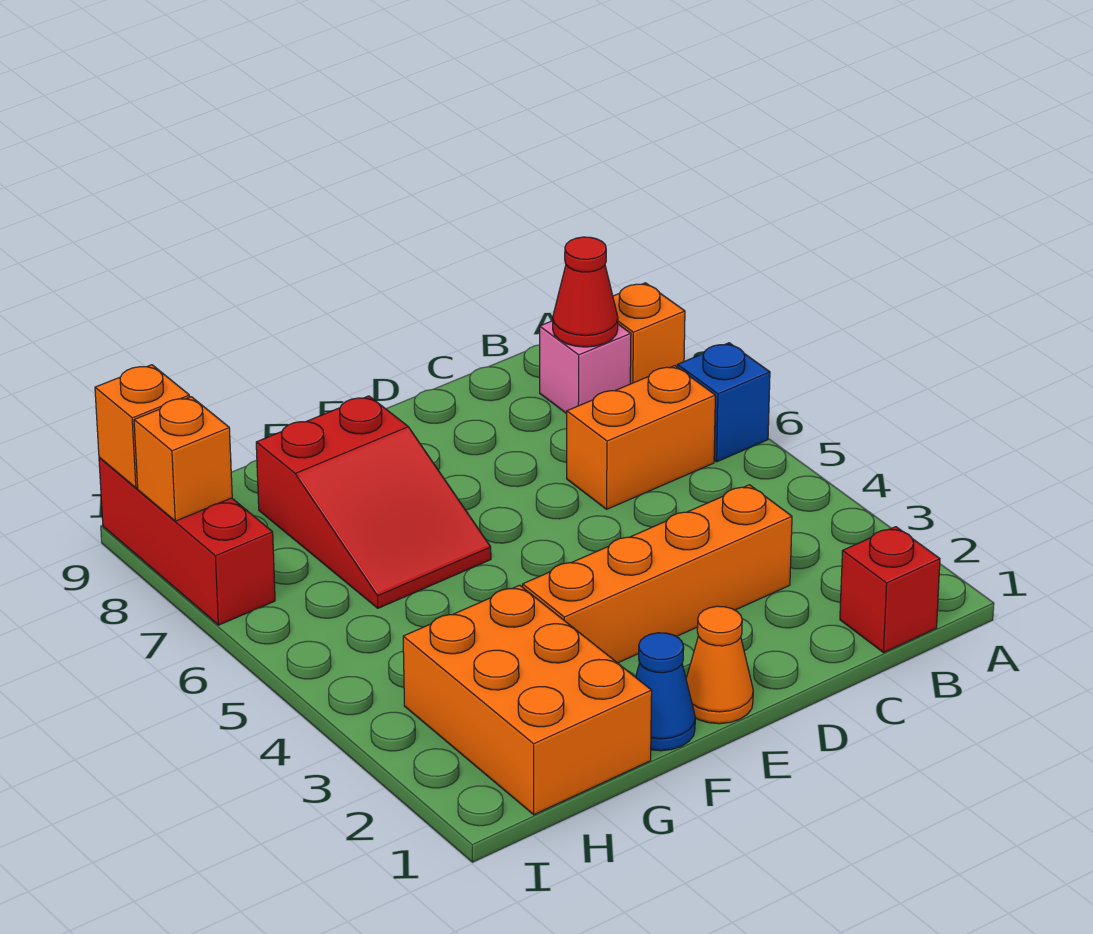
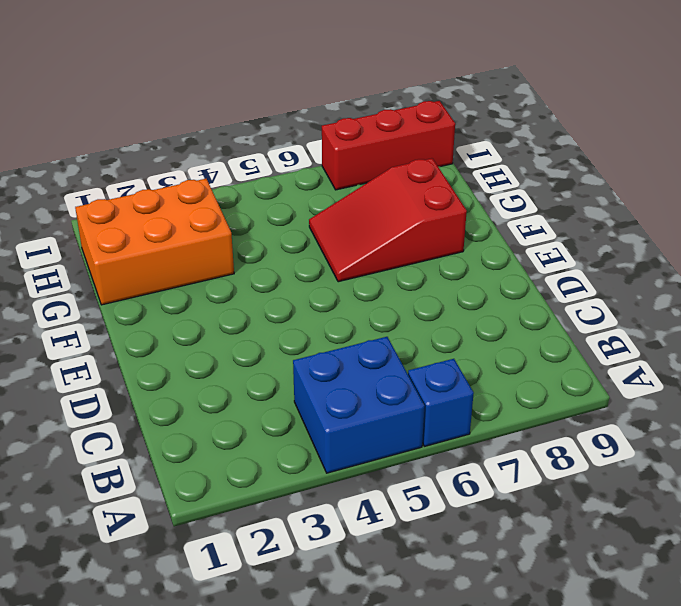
blue 2x2 brick [293,337,424,473] -> none
none -> orange 1x1 brick [613,283,685,384]
none -> red 1x1 brick [840,527,940,653]
none -> orange 1x2 brick [567,366,715,509]

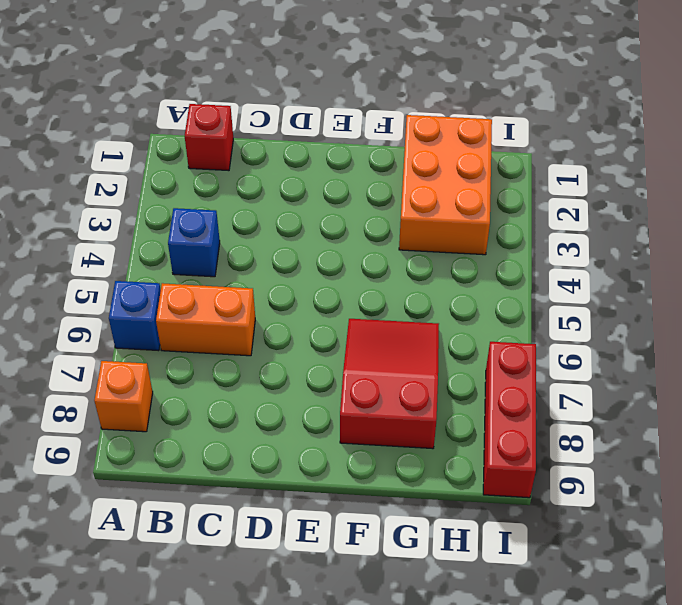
blue 1x1 brick [168,208,220,277] -> none
none -> pink 1x1 brick [540,321,631,414]
none -> orange 1x4 brick [523,485,792,663]
none -> orange 1x1 cone [686,606,753,724]

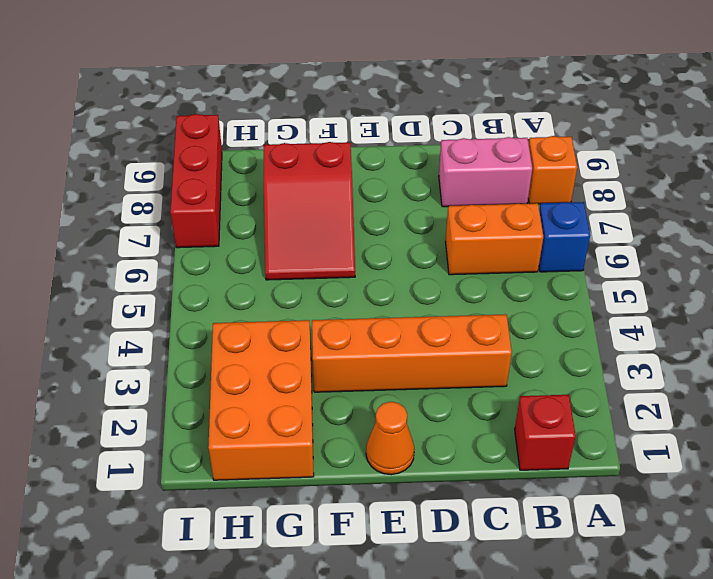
pink 1x2 brick [439,137,532,207] -> pink 1x1 brick [540,321,631,414]
none -> blue 1x1 cone [636,633,695,751]
none -> red 1x1 cone [553,237,618,347]
none -> orange 1x1 brick [134,397,232,521]

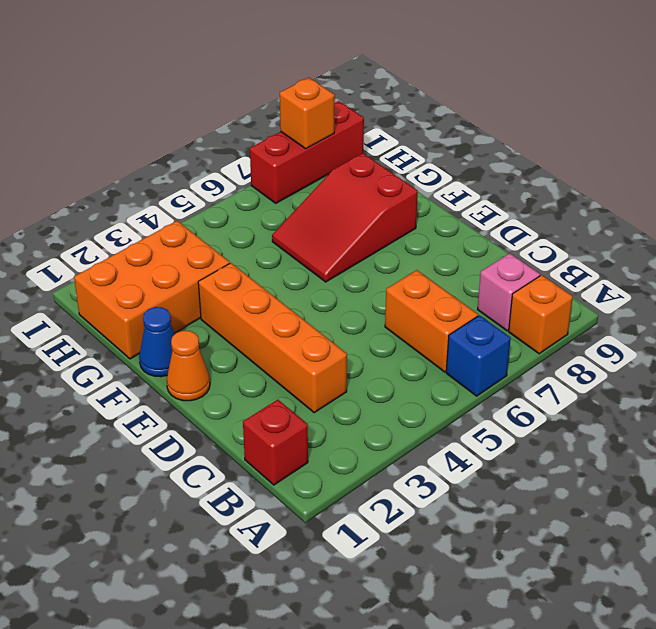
none -> red 1x1 cone [553,237,618,347]
none -> orange 1x1 brick [95,365,190,488]

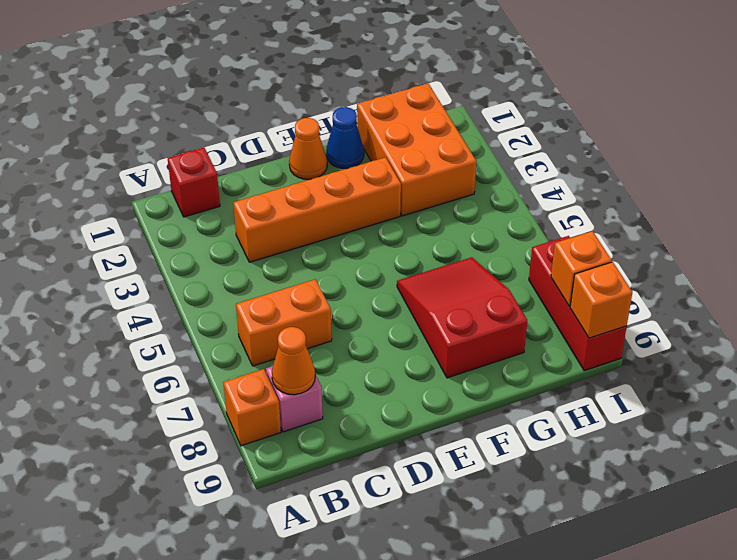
orange 1x1 cone [272,327,315,395] -> red 1x1 cone [553,237,618,347]
none -> blue 1x1 brick [677,343,770,462]

